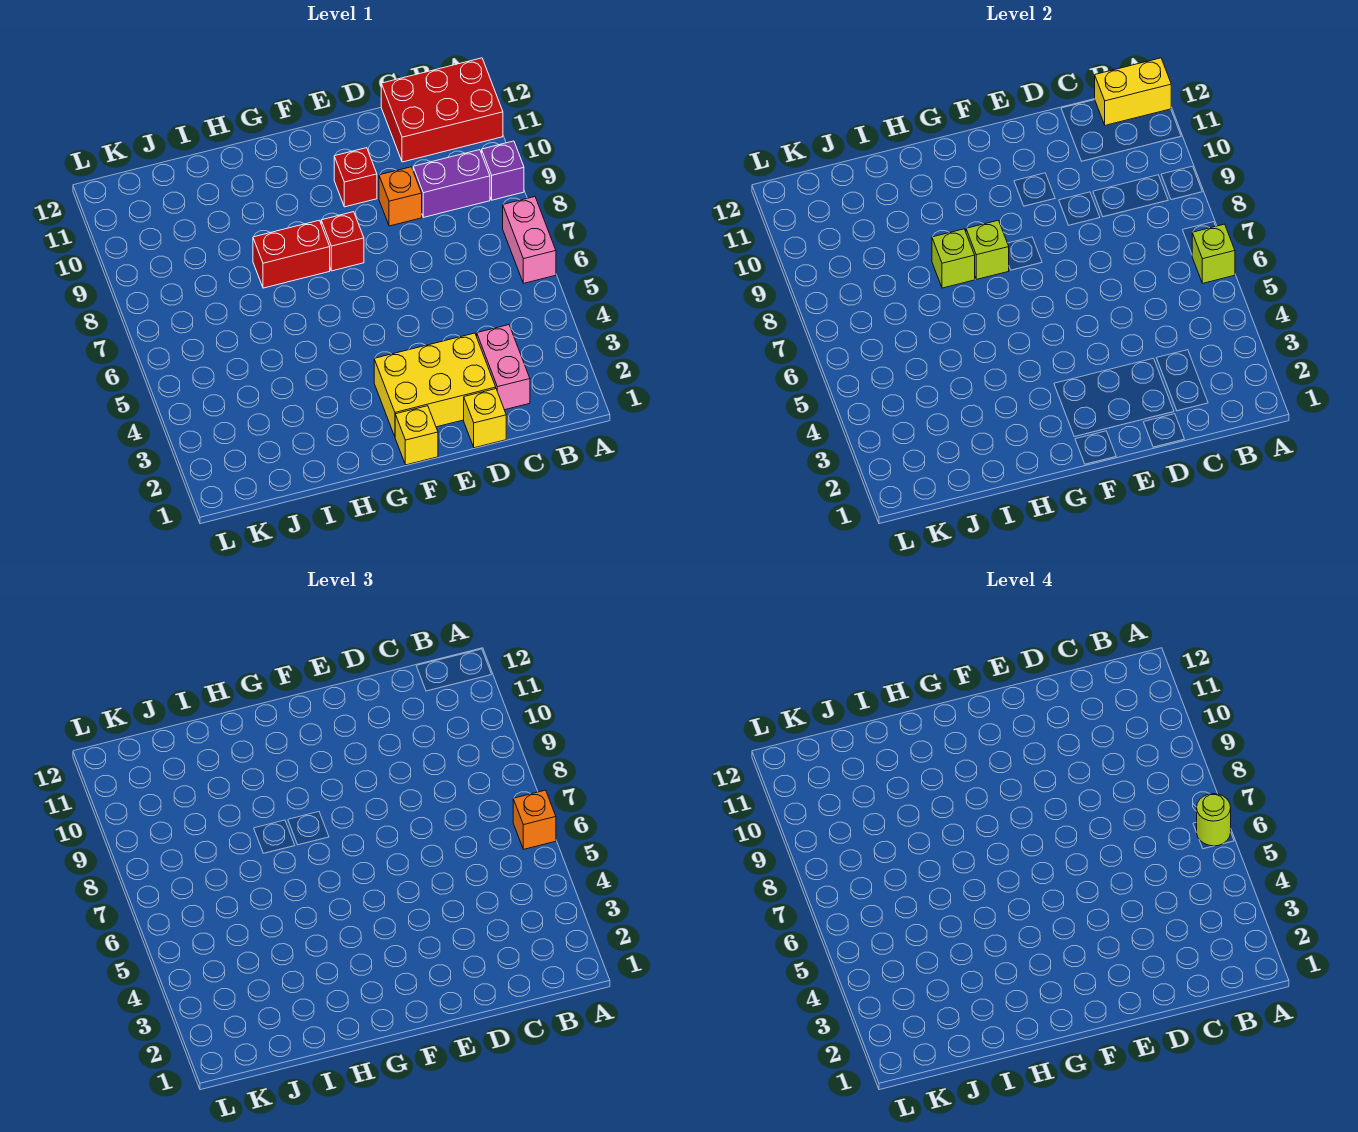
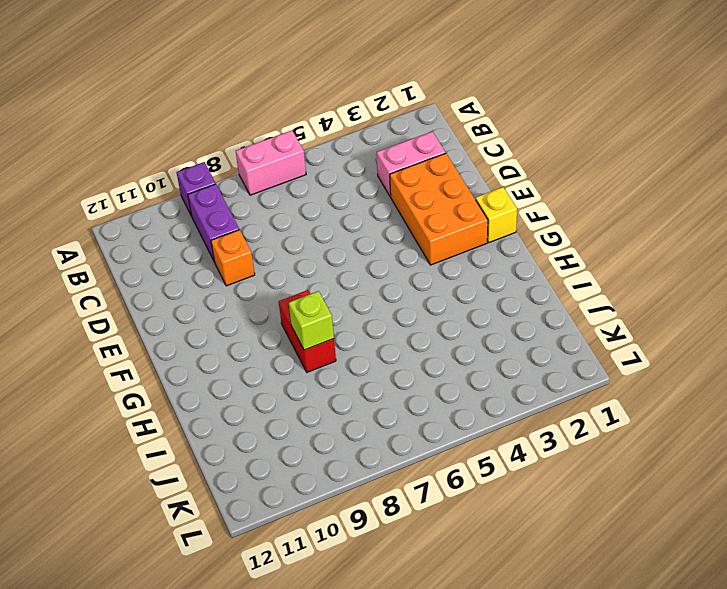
orange 2x3 brick [390,153,488,265] -> yellow 2x3 brick [374,333,496,436]
none -> red 2x3 brick [381,58,503,162]
none -> yellow 1x1 brick [464,389,506,448]
none -> red 1x1 brick [334,148,377,207]

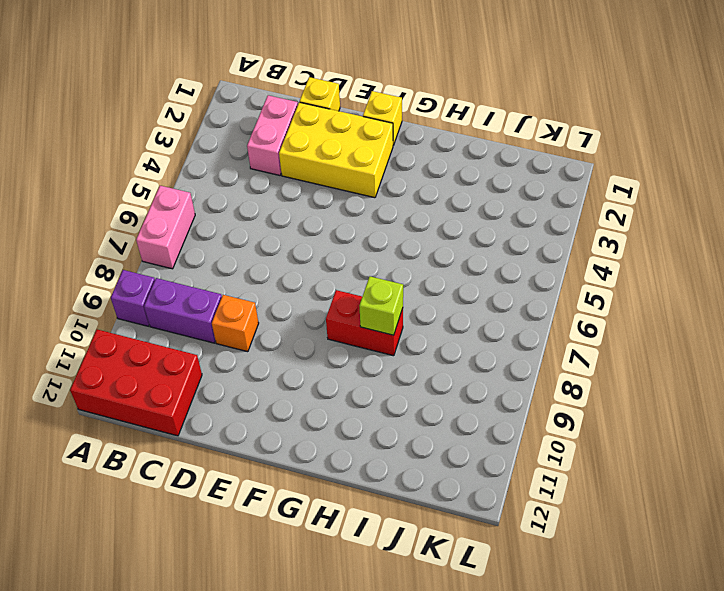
none -> red 1x1 brick [334,148,377,207]
none -> red 1x1 brick [321,212,364,271]
none -> lime 1x1 brick [1192,224,1235,283]

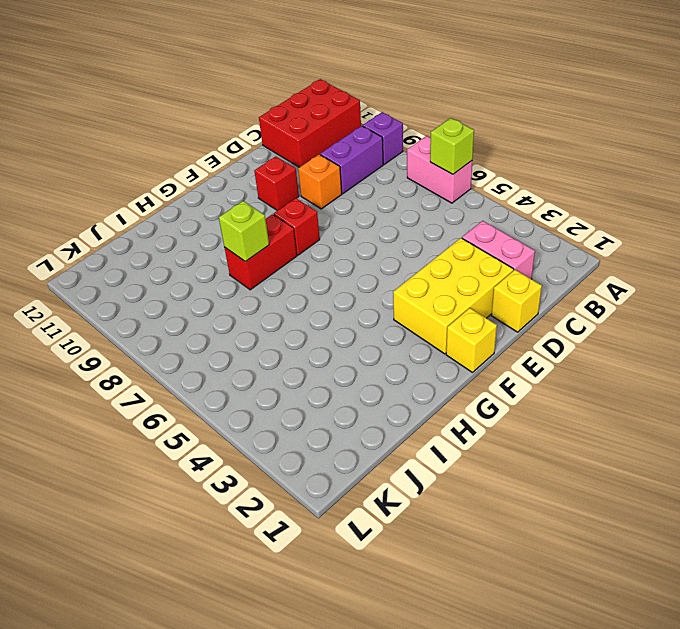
none -> yellow 1x2 brick [1095,58,1171,125]
none -> lime 1x1 brick [966,220,1009,279]
none -> orange 1x1 brick [513,790,556,849]

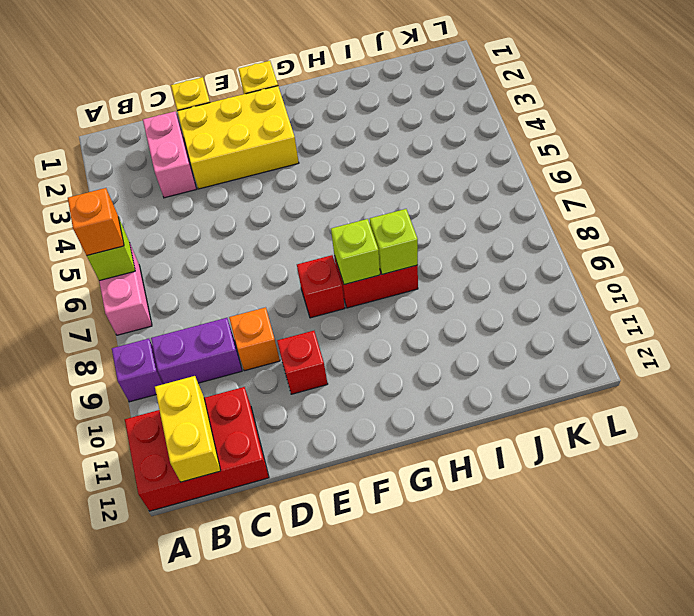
yellow 1x2 brick [155,376,221,482] -> yellow 1x2 brick turned to [1095,58,1171,125]
none -> lime 1x1 round brick [1197,794,1231,846]

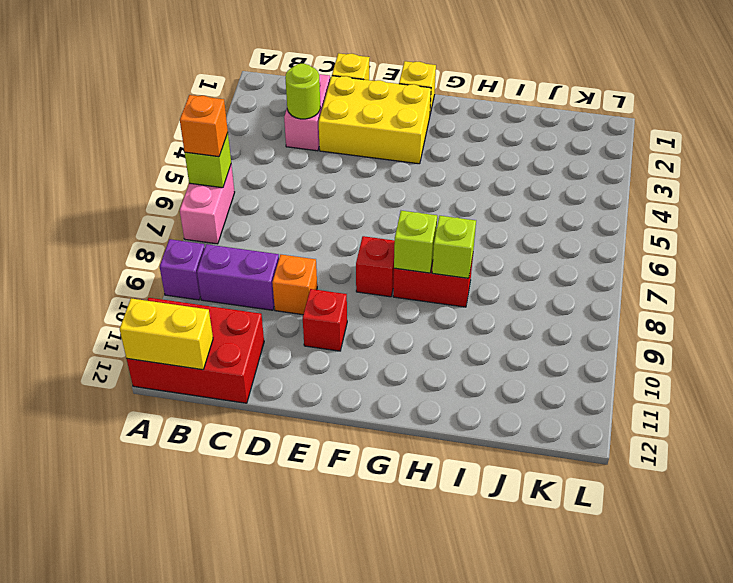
lime 1x1 round brick [285,64,320,119] -> lime 1x1 round brick moved to [1197,794,1231,846]

